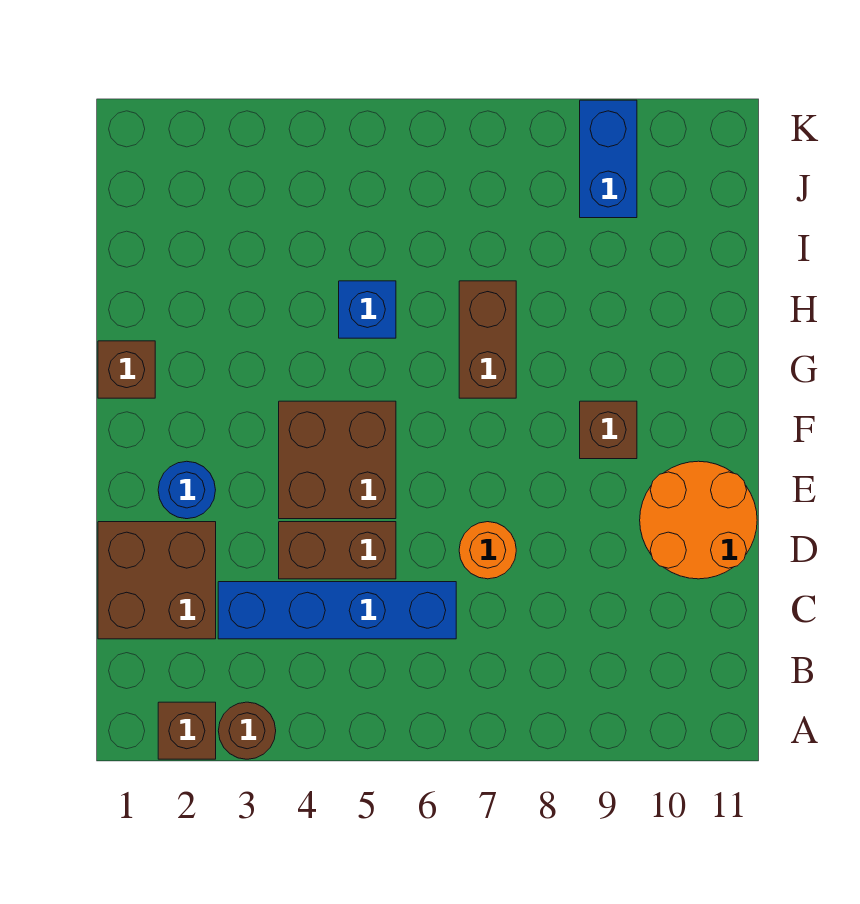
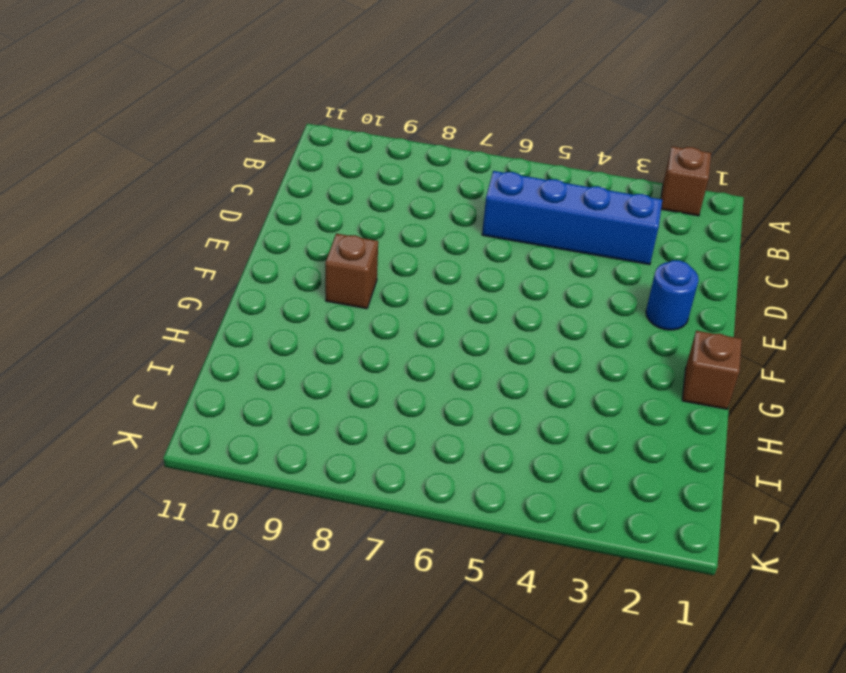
none -> brown 1x1 round brick [218,702,276,759]
none -> brown 2x2 brick [98,522,216,639]
none -> brown 1x2 brick [279,522,396,579]

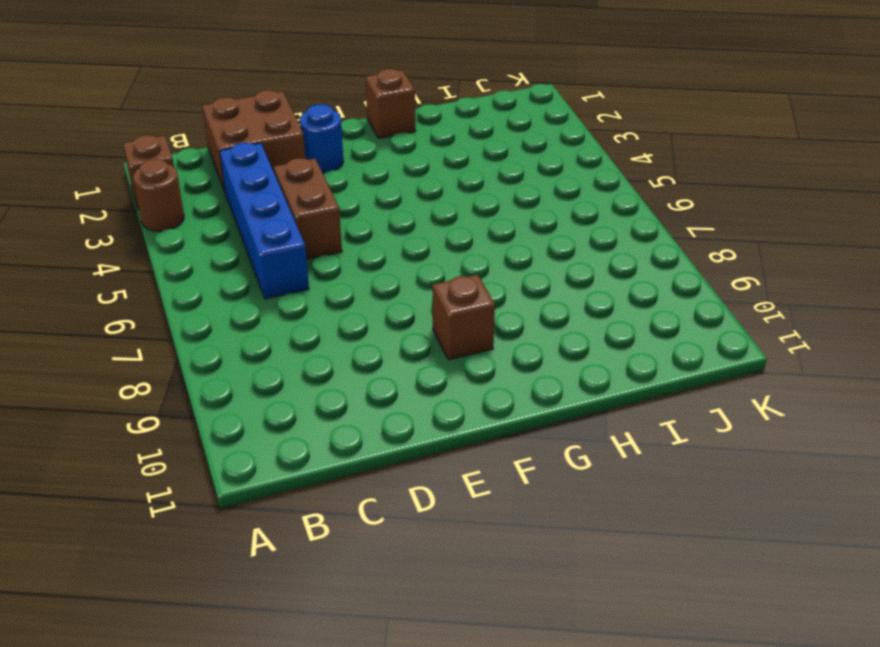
none -> orange 1x1 round brick [459,522,516,579]
none -> orange 2x2 round brick [640,461,757,579]
none -> brown 2x2 brick [279,401,396,519]

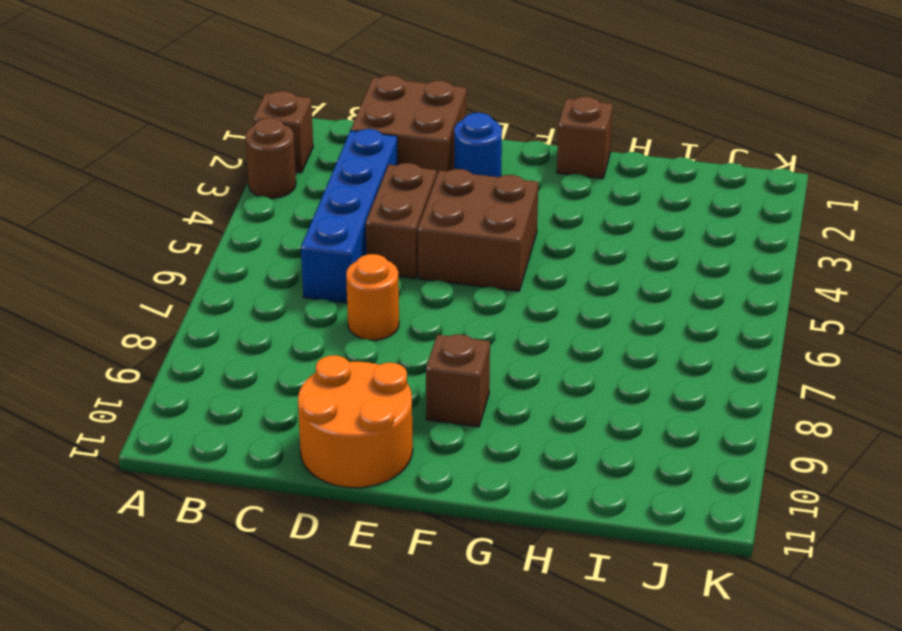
none -> brown 1x2 brick [459,281,516,398]
none -> blue 1x1 brick [339,281,396,338]
none -> blue 1x2 brick [580,100,637,218]

